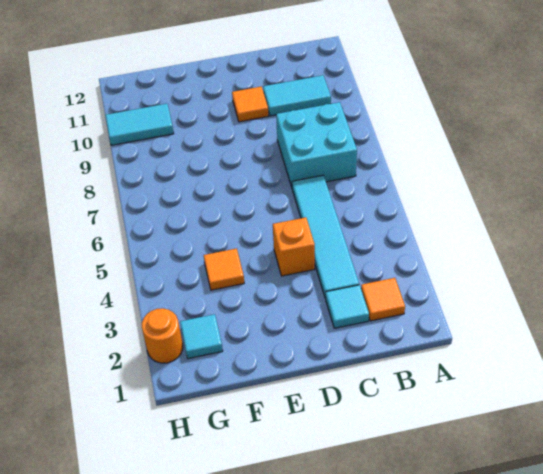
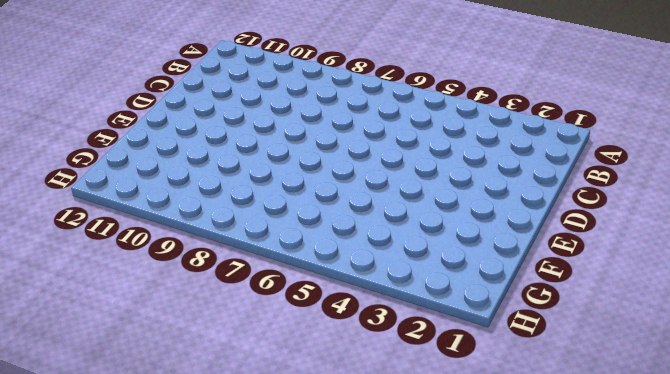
none -> orange 1x1 tile [361,278,405,321]
none -> cyan 2x2 brick [276,102,357,187]

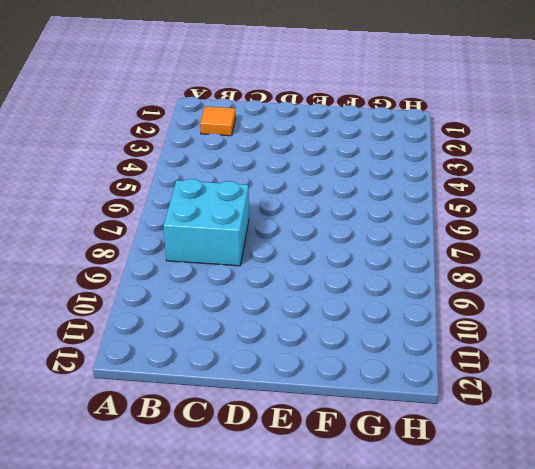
none -> cyan 1x2 tile [263,75,331,116]
none -> cyan 1x1 tile [326,285,369,328]

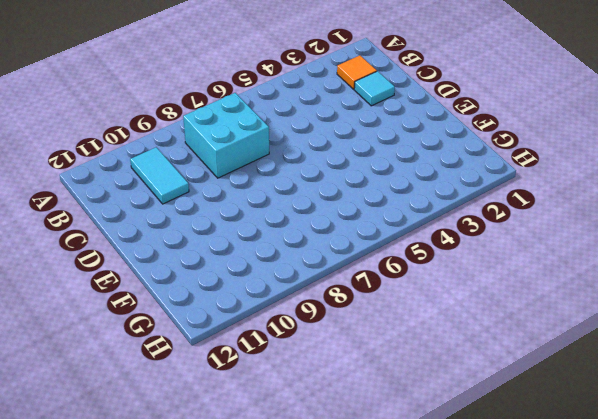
none -> cyan 1x4 tile [292,175,359,298]
none -> orange 1x1 brick [273,217,315,276]

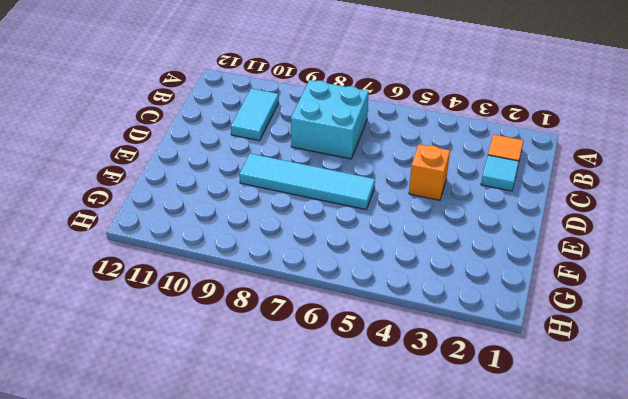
cyan 1x4 tile [239,154,375,210] -> cyan 1x4 tile moved to [292,175,359,298]
none -> orange 1x1 tile [232,87,268,122]
none -> orange 1x1 tile [204,248,244,290]

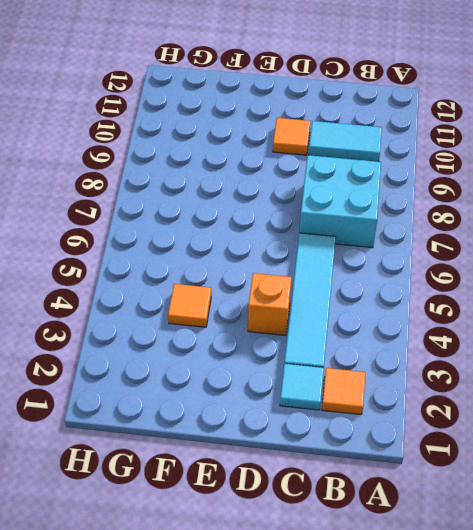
none -> cyan 1x1 tile [180,314,223,359]
none -> cyan 1x2 tile [105,104,174,145]

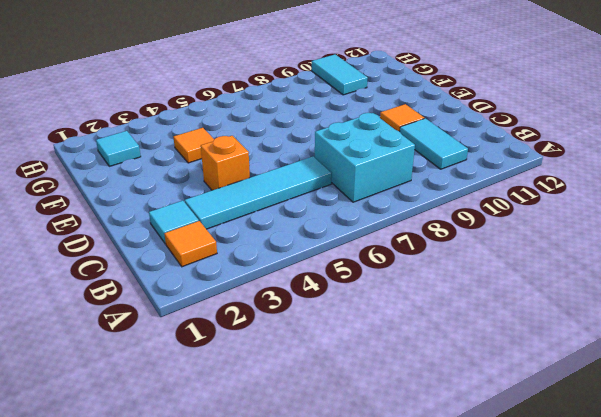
none -> orange 1x1 round brick [142,308,183,363]

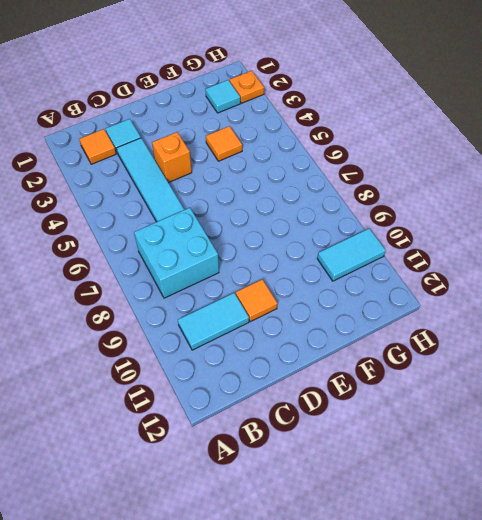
orange 1x1 plate [229,71,264,103] -> orange 1x1 round brick [142,308,183,363]

